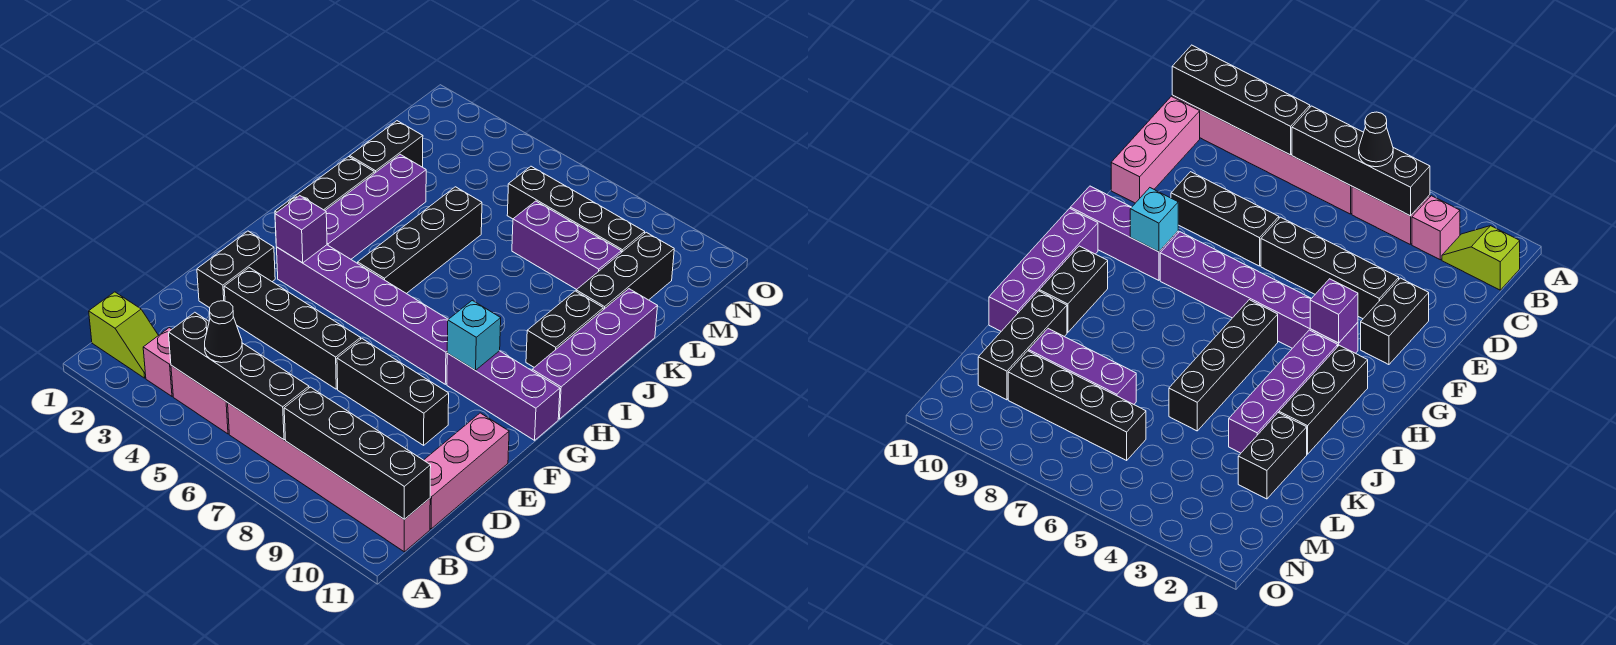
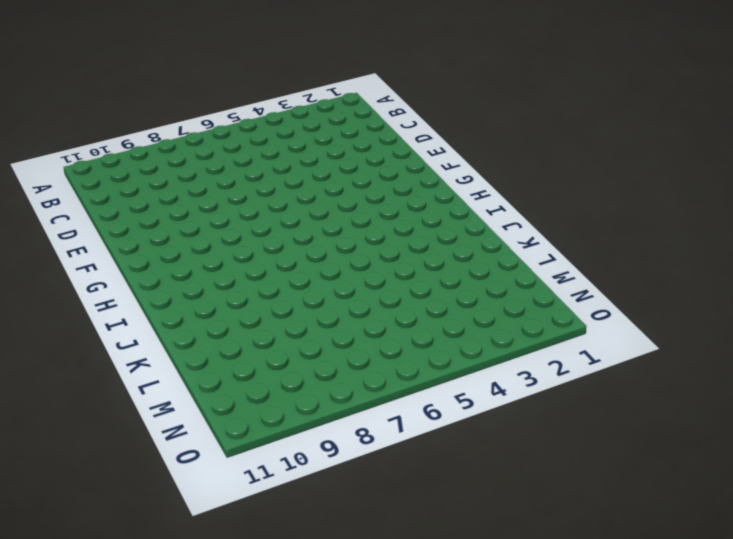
none -> lime 1x2 slope [89,292,158,378]
none -> pink 1x1 brick [143,328,173,396]
none -> pink 1x2 brick [171,366,229,434]

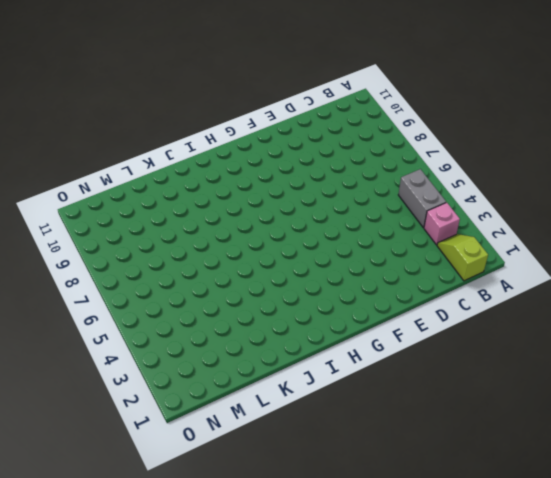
grey 1x2 brick [398,169,446,228] -> pink 1x2 brick [171,366,229,434]
none -> pink 1x6 brick [228,403,430,552]
none -> pink 1x3 brick [424,413,509,529]
none -> black 1x2 brick [197,231,275,308]

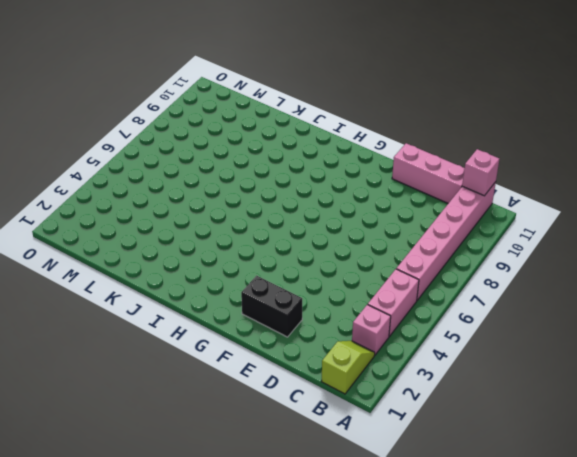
pink 1x1 brick [462,149,499,196] -> black 1x4 brick [284,387,431,519]
none -> black 1x4 brick [224,268,361,389]
none -> black 1x3 brick [337,339,449,445]
none -> purple 1x6 brick [277,245,448,384]

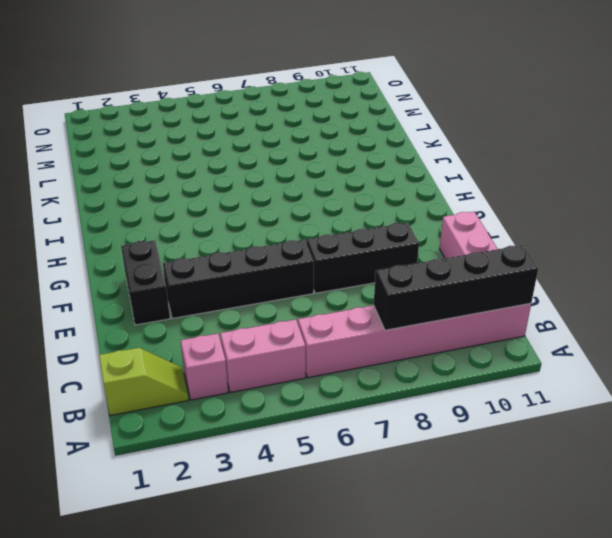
none -> purple 1x6 brick [277,245,448,384]
none -> purple 1x3 brick [447,351,560,440]
none -> black 1x3 brick [275,157,374,227]

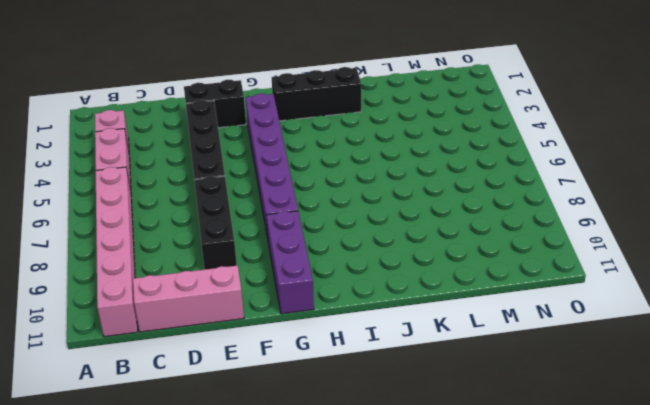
none -> lime 1x2 slope [89,292,158,378]
none -> purple 1x4 brick [325,154,426,259]
none -> black 1x4 brick [358,187,482,294]

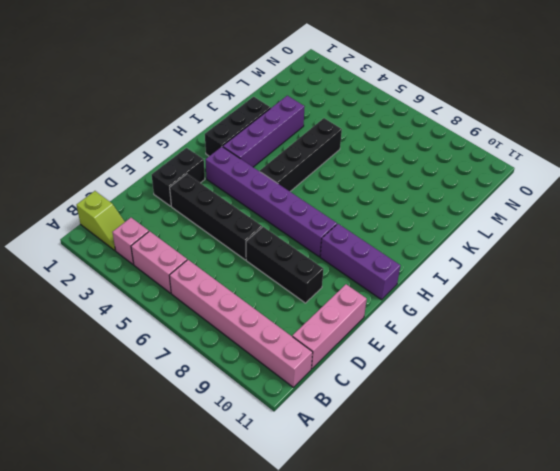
none -> purple 1x4 brick [532,289,658,419]
none -> black 1x2 brick [526,291,603,367]
none -> black 1x2 brick [350,121,423,173]

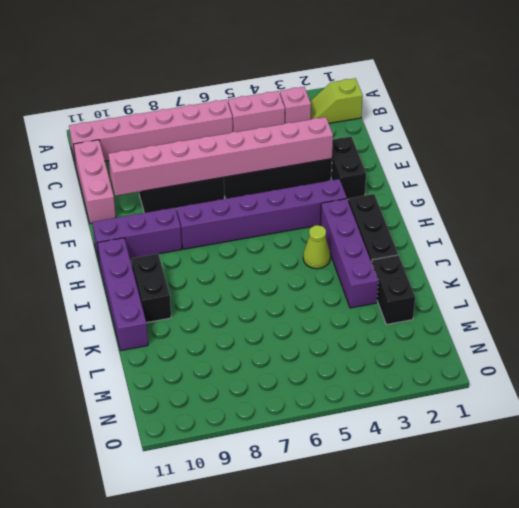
pink 1x8 brick [108,117,333,196] -> none
lime 1x1 cone [303,225,330,269] -> none
none -> black 1x4 brick [358,187,482,294]
none -> black 1x3 brick [576,232,674,310]
none -> purple 1x3 brick [512,201,621,290]

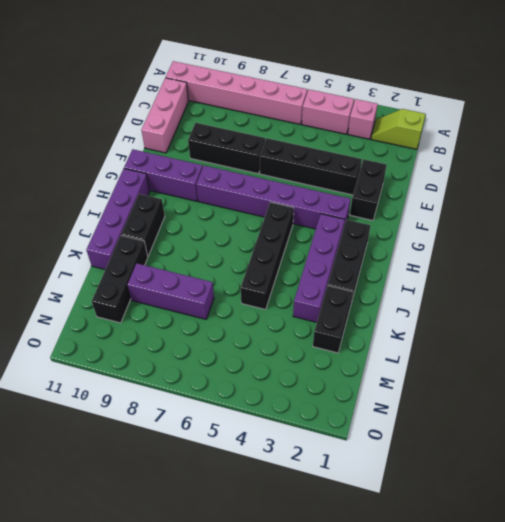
none -> black 1x4 brick [507,166,645,253]
none -> black 1x4 brick [168,312,309,440]
none -> black 1x4 brick [284,387,431,519]

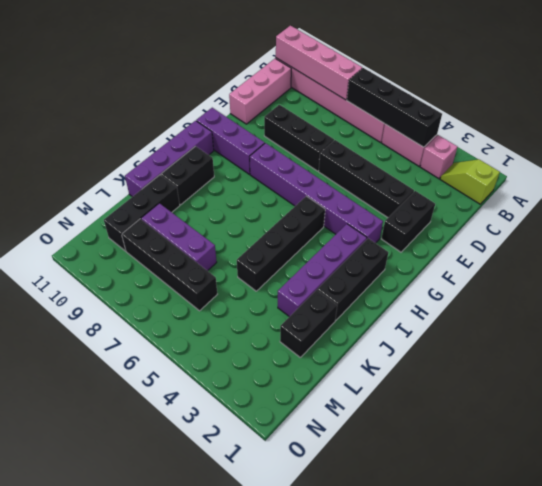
pink 1x4 brick [276,26,362,100] -> black 1x4 brick [284,387,431,519]
none -> purple 1x1 brick [275,196,327,263]
none -> cyan 1x1 brick [447,300,501,370]
none -> black 1x1 cone [205,301,242,363]

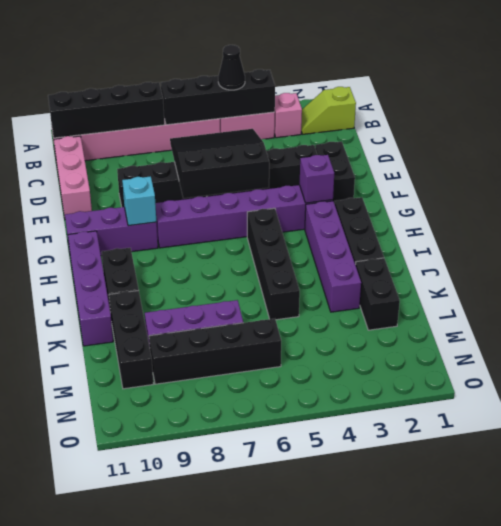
black 3x3 slope [170,129,269,198] -> none

